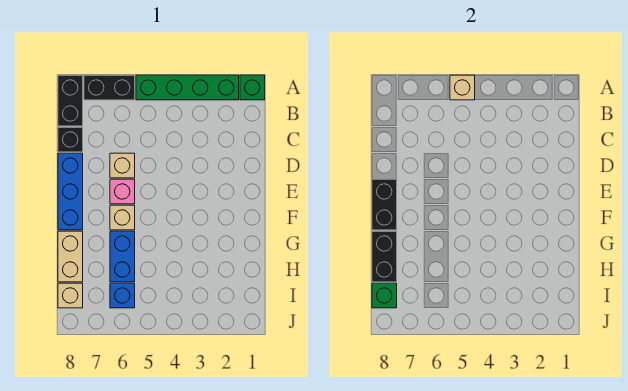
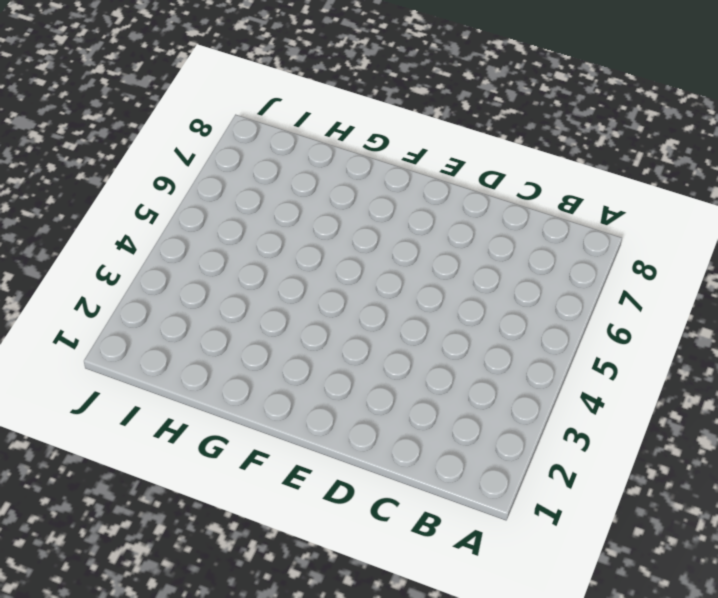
none -> green 1x1 brick [240,75,265,100]
none -> green 1x4 brick [136,75,239,100]
none -> black 1x2 brick [84,75,135,100]

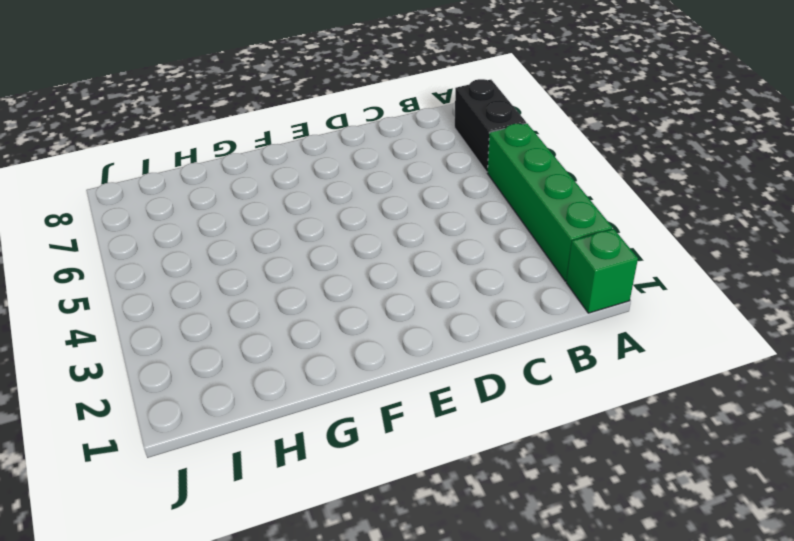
none -> black 1x2 brick [58,75,83,126]
none -> black 1x1 brick [58,127,83,152]
none -> tan 1x1 brick [110,153,135,178]

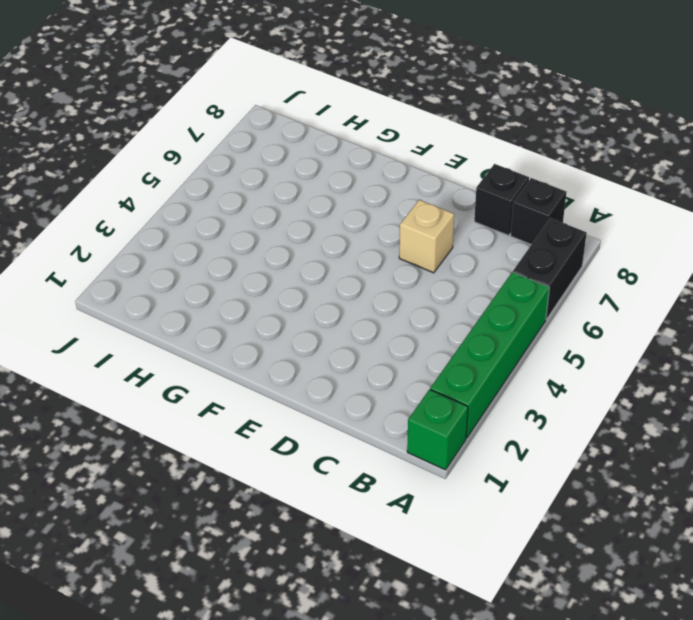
black 1x1 brick [511,178,567,245] -> black 1x2 brick [58,75,83,126]
none -> blue 1x3 brick [58,153,83,230]
none -> pink 1x1 brick [110,179,135,204]
none -> tan 1x1 brick [110,205,135,230]

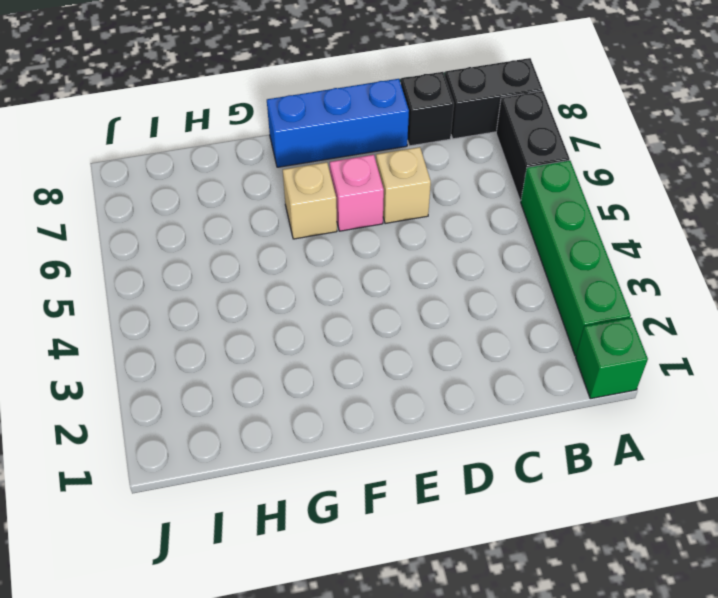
none -> blue 1x2 brick [110,231,135,282]
none -> tan 1x2 brick [58,231,83,282]
none -> blue 1x1 brick [110,283,135,308]

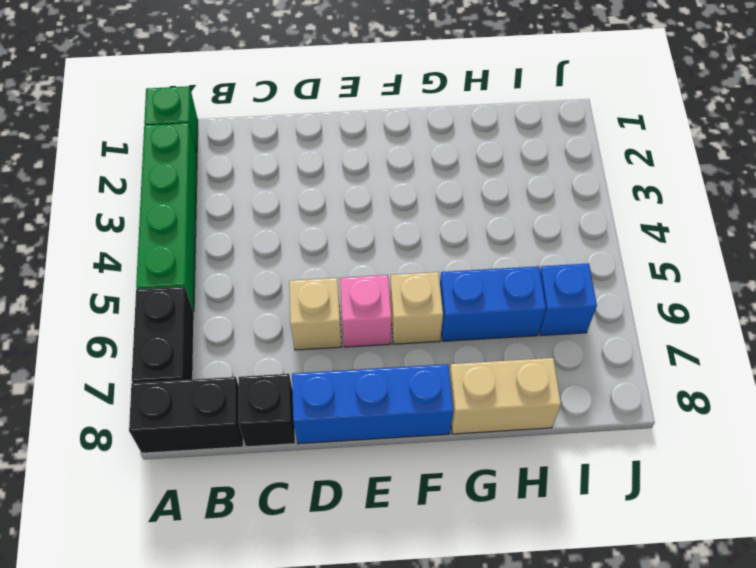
none -> tan 1x1 brick [58,283,83,308]
none -> tan 1x1 brick [450,75,475,100]
none -> black 1x2 brick [372,179,397,230]

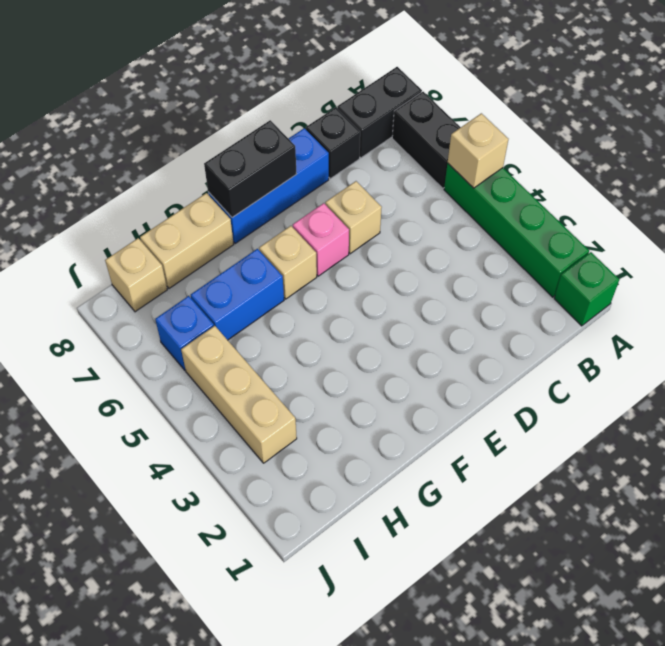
tan 1x3 brick [181,326,297,463] -> none
none -> black 1x2 brick [372,231,397,282]
none -> green 1x1 brick [372,283,397,308]

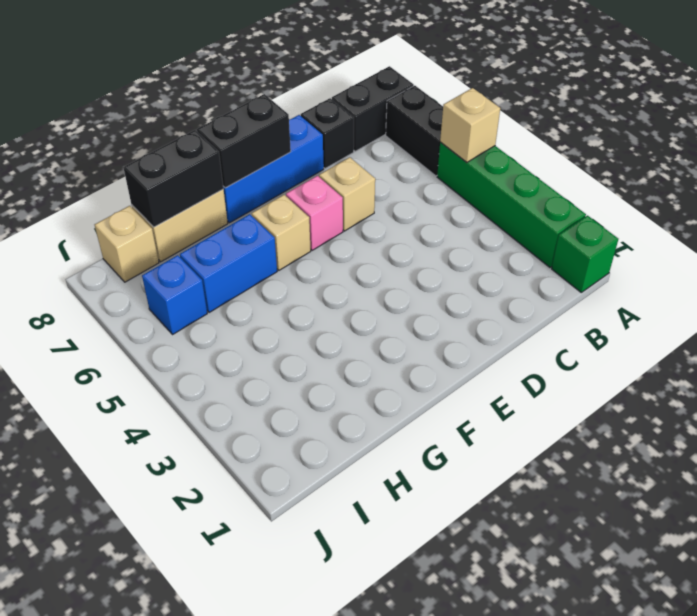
none -> green 1x1 brick [372,283,397,308]

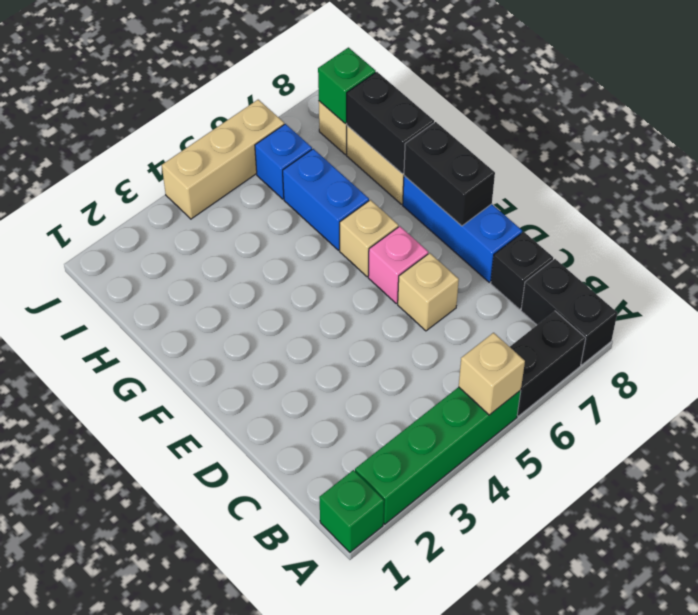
tan 1x3 brick [162,100,284,219] -> none

